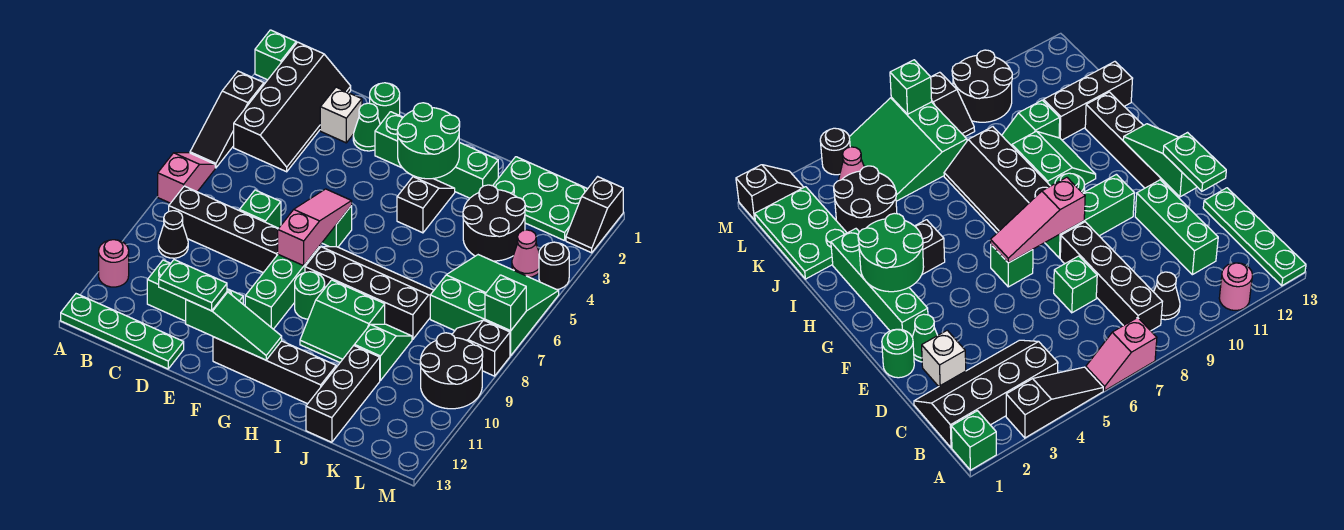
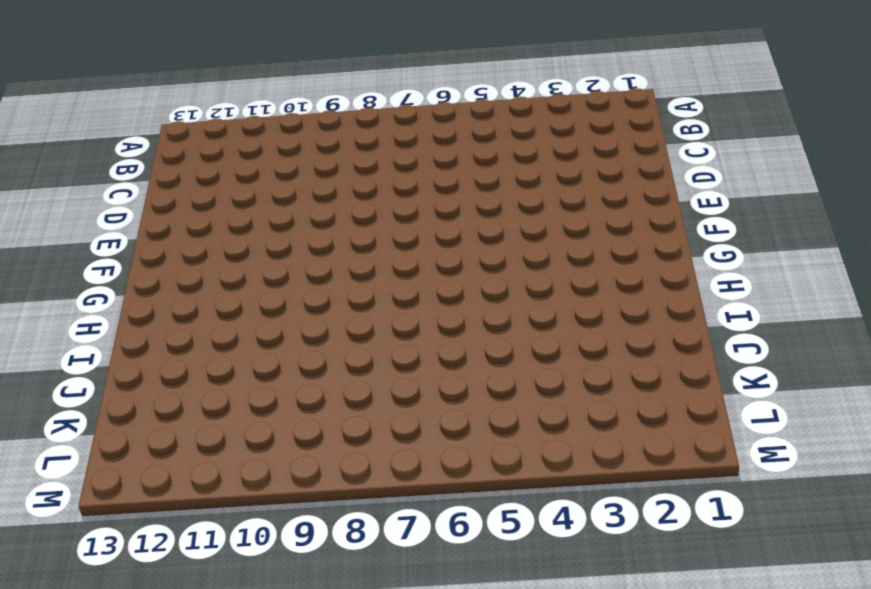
none -> green 1x1 brick [255,30,296,80]
none -> black 1x3 slope [190,71,264,168]
none -> pink 1x2 slope [158,153,215,203]
none -> pink 1x1 round brick [99,240,129,287]

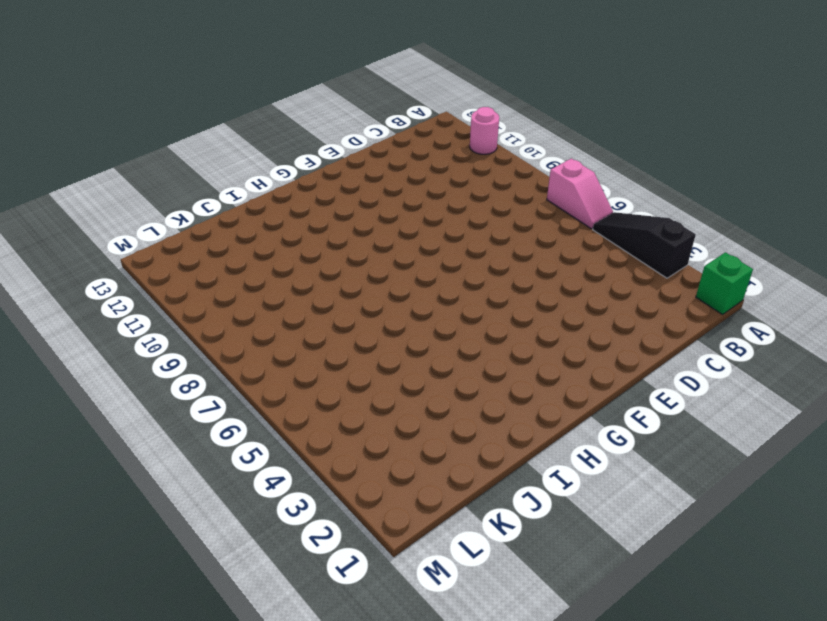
none -> green 1x4 plate [61,294,184,369]
none -> black 2x4 slope [234,42,351,172]
none -> black 1x4 brick [169,186,279,273]
none -> black 1x1 cone [158,211,188,258]

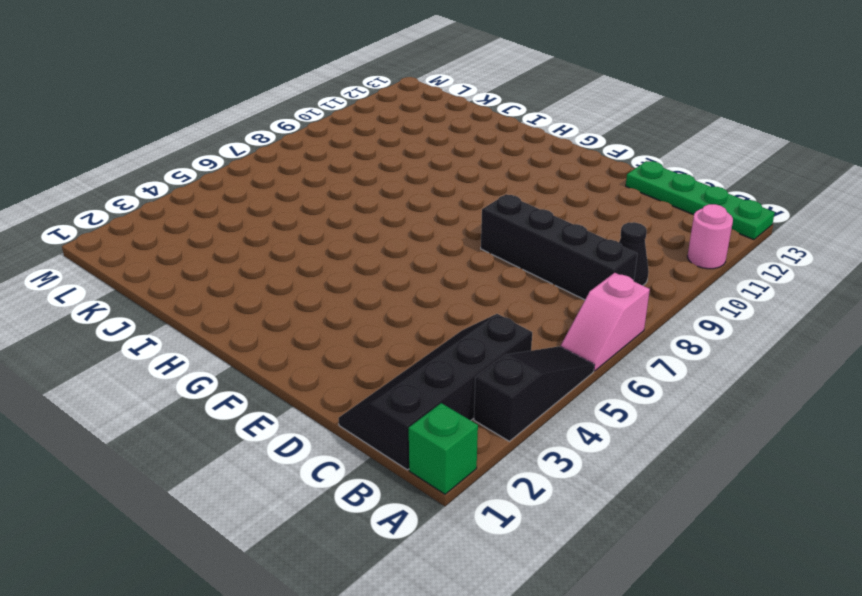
none -> green 1x3 brick [147,260,243,321]
none -> white 1x1 brick [320,87,362,143]
none -> green 1x1 brick [239,190,281,228]
none -> green 1x1 round brick [370,83,400,124]

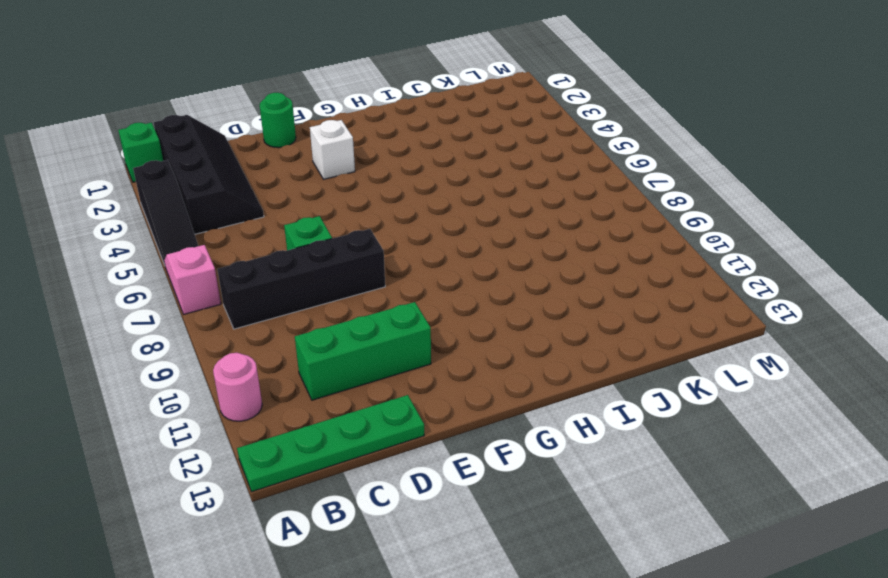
white 1x1 brick [310,120,355,179] -> white 1x1 brick moved to [320,87,362,143]
none -> black 1x1 cone [158,211,188,258]
none -> green 1x1 cone [353,103,380,151]
none -> green 1x4 brick [375,112,498,198]
none -> green 1x1 brick [322,206,352,247]

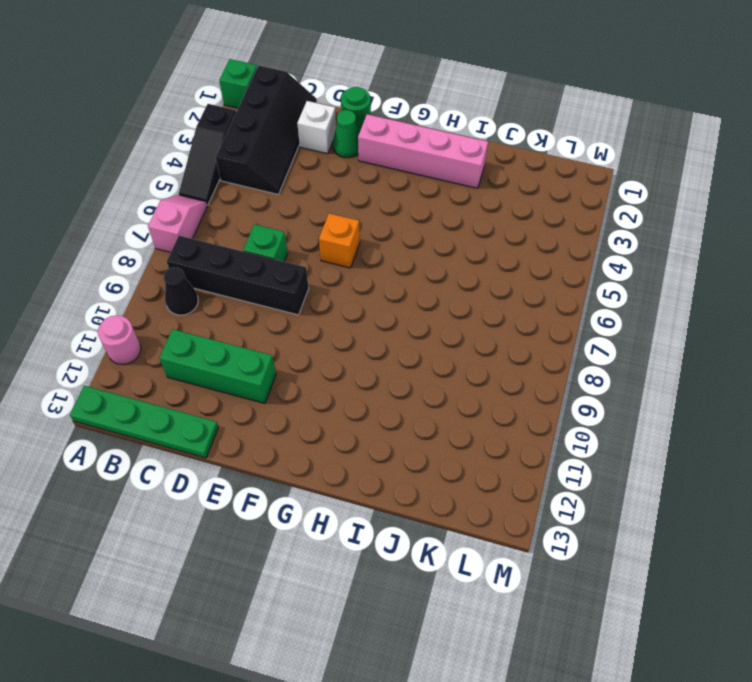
pink 1x4 brick [358,114,488,188] -> green 1x4 brick [375,112,498,198]
orange 1x1 brick [319,213,360,268] -> green 1x1 brick [322,206,352,247]
none -> green 1x3 brick [245,247,319,329]
none -> black 1x4 brick [213,337,336,404]
none -> black 2x4 slope [305,247,434,340]
none -> green 1x1 round brick [295,272,325,319]

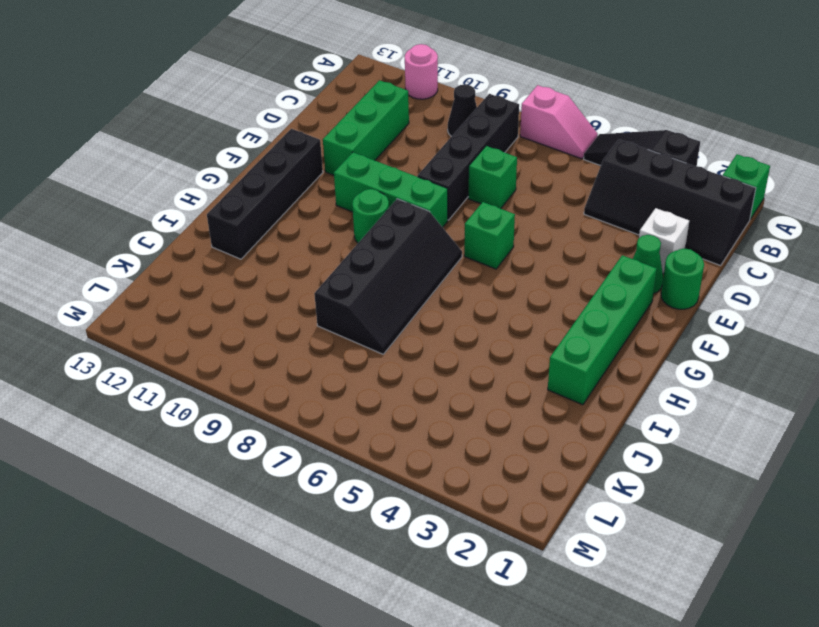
none -> green 1x4 plate [61,294,184,369]
none -> black 1x2 slope [397,177,455,233]
none -> green 2x2 slope [300,280,385,362]
none -> green 2x3 plate [493,157,587,241]

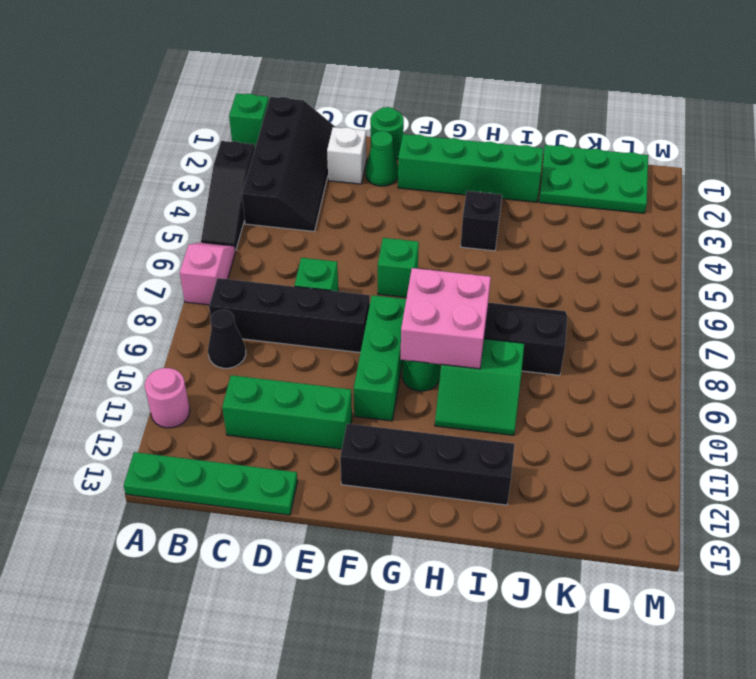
pink 2x2 brick [400,268,491,369] -> none
none -> black 2x2 round brick [463,185,525,261]
none -> green 1x2 slope [354,324,412,380]
none -> black 1x3 brick [306,346,380,442]
none -> green 3x3 slope [430,255,559,355]

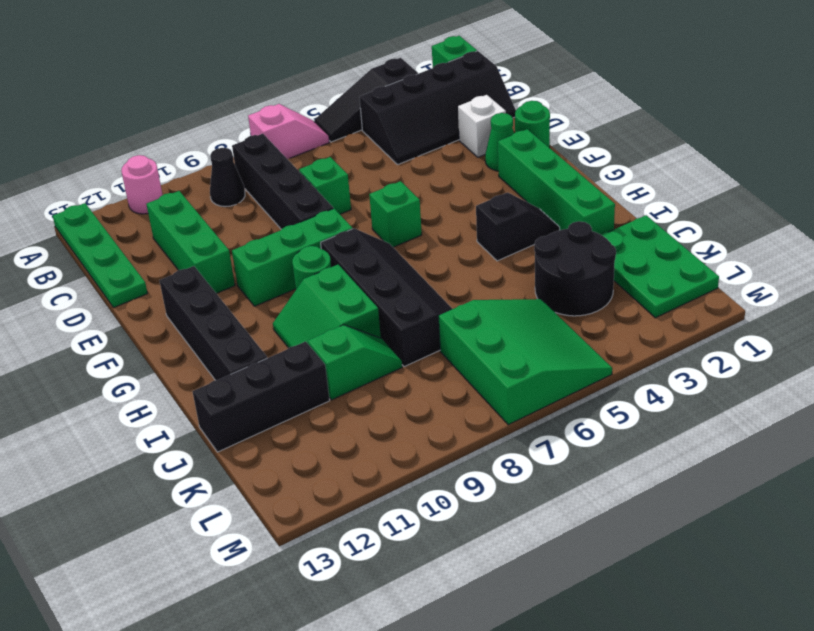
none -> pink 1x1 cone [512,230,539,277]
none -> black 1x2 slope [452,320,510,376]
none -> black 2x2 round brick [420,333,483,409]
none -> black 1x2 slope [566,177,623,253]

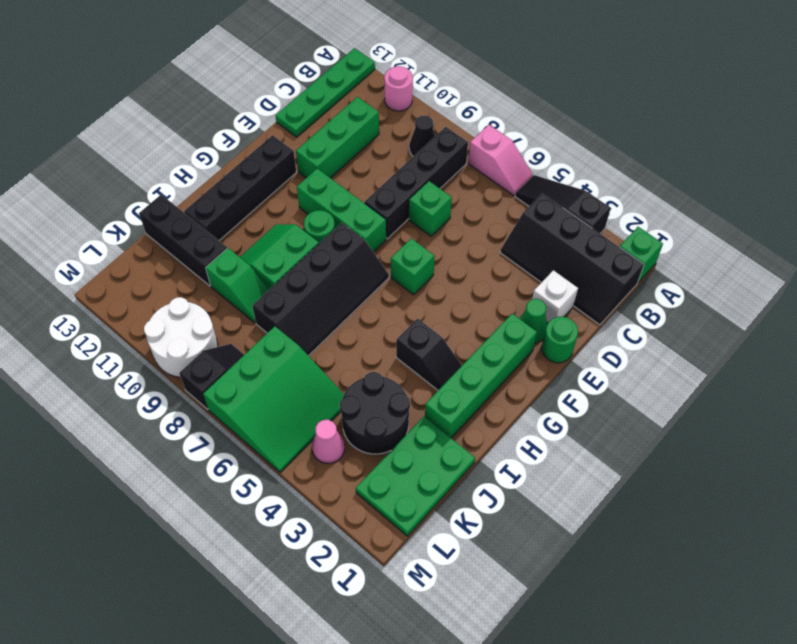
white 2x2 round brick [144,297,218,377] -> black 2x2 round brick [420,333,483,409]
none -> black 1x2 slope [566,177,623,253]
none -> black 1x1 round brick [539,242,569,290]
none -> green 1x3 slope [186,292,282,360]
none -> pink 1x3 slope [278,189,352,266]

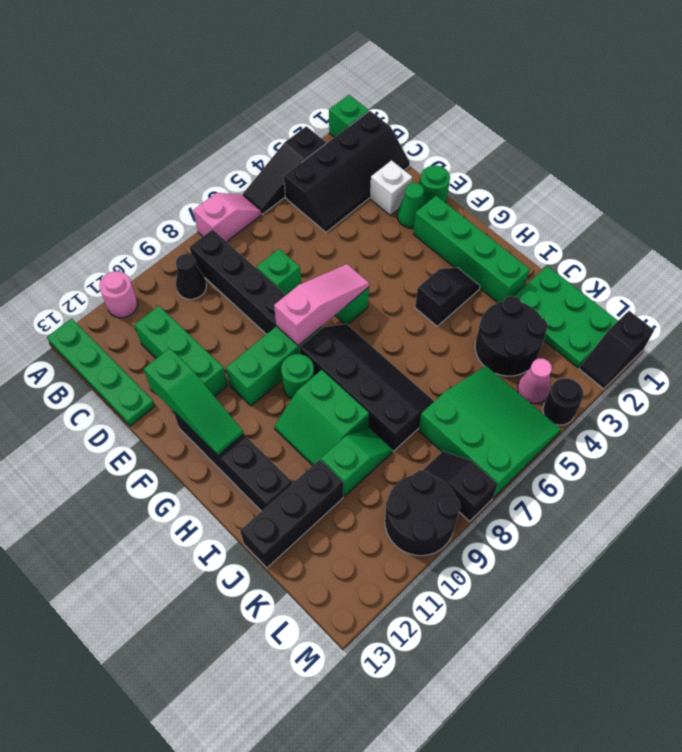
none -> green 2x2 round brick [397,103,460,179]
none -> green 1x1 brick [485,275,526,331]
none -> green 1x2 plate [159,260,227,311]

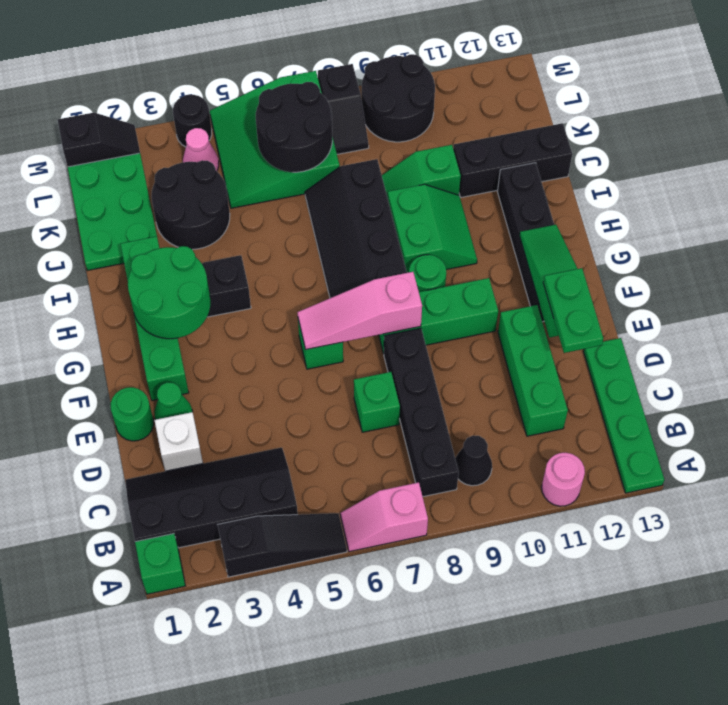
black 2x2 round brick [256,82,332,172] -> none
none -> green 1x1 brick [485,275,526,331]

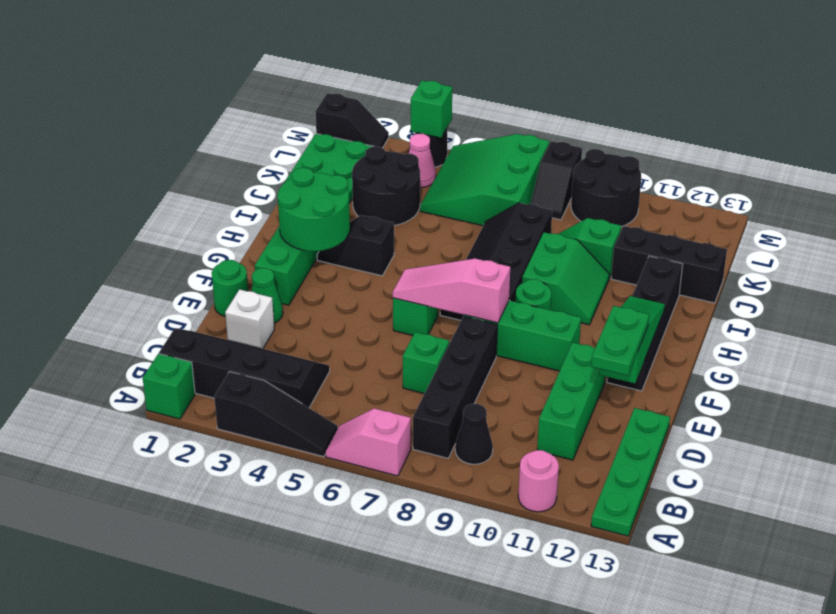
green 1x1 brick [411,81,452,138] -> green 1x1 brick moved to [485,275,526,331]

